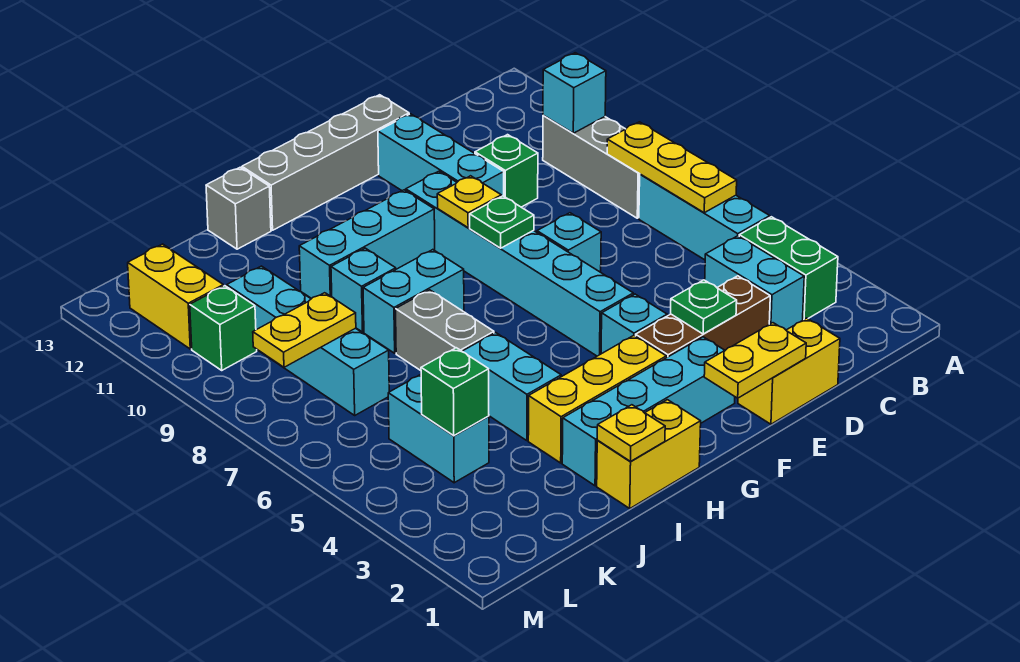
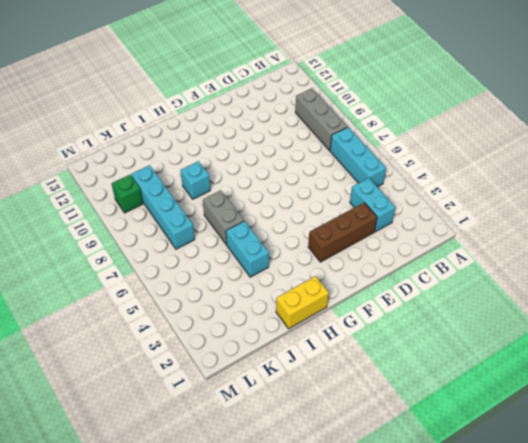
none -> green 1x2 brick [739,217,838,320]
none -> yellow 1x2 brick [738,318,840,424]
none -> green 1x1 brick [475,135,538,207]
none -> cyan 1x1 brick [537,213,601,272]

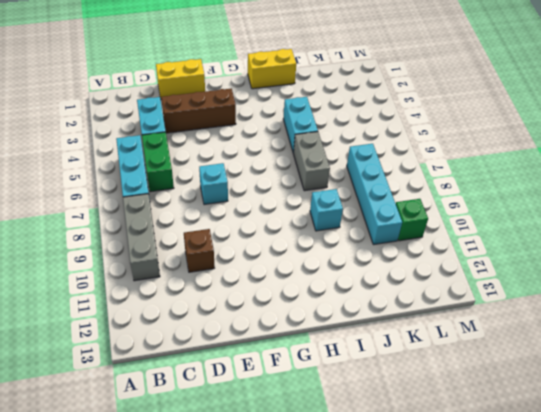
green 1x2 brick [142,132,174,192] -> green 1x2 brick moved to [739,217,838,320]
brown 1x1 brick [184,229,215,272] -> green 1x1 brick [475,135,538,207]
none -> cyan 1x3 brick [378,114,504,196]
none -> grey 1x4 brick [242,95,409,230]
none -> cyan 1x4 brick [562,337,735,486]
none -> cyan 1x1 brick [601,294,667,354]

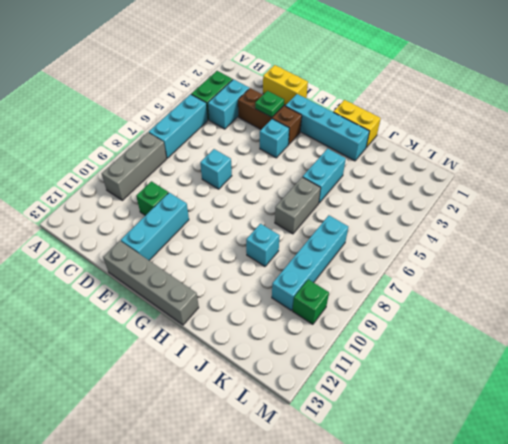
none -> cyan 1x6 brick [406,171,633,356]
none -> yellow 1x3 brick [528,335,666,463]
none -> cyan 1x3 brick [299,190,435,299]
none -> cyan 1x2 brick [363,250,464,353]

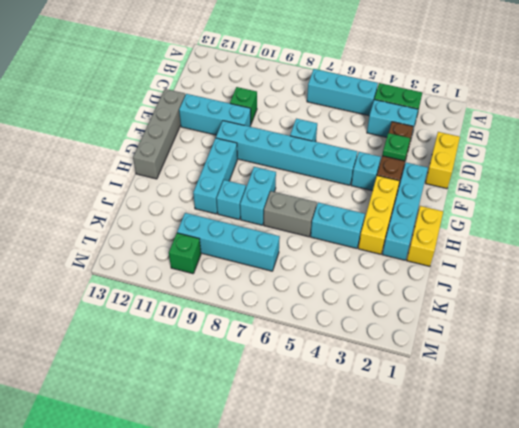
none -> grey 1x3 brick [543,115,640,218]
none -> grey 1x1 brick [206,167,271,249]
none -> cyan 1x2 brick [388,375,489,483]
none -> yellow 1x2 brick [128,244,223,349]

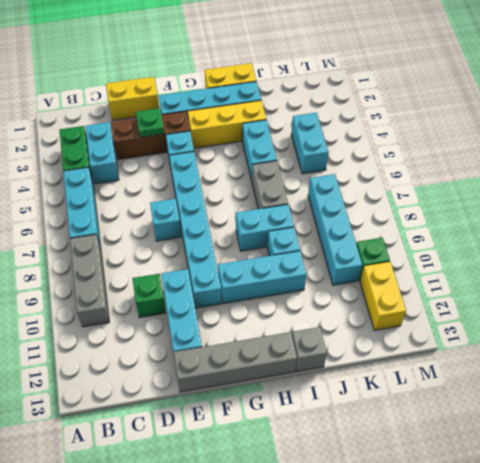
none -> yellow 1x3 plate [607,122,737,213]
none -> cyan 1x1 brick [543,53,606,133]
none -> yellow 1x2 plate [704,323,806,398]
none -> green 1x1 plate [470,196,534,248]

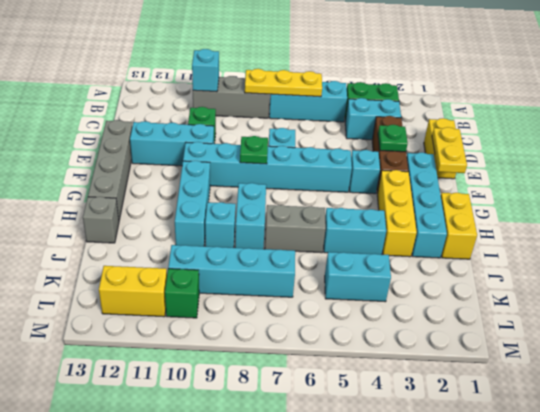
none -> yellow 1x1 plate [437,176,501,228]
none -> yellow 1x1 plate [597,405,665,461]
none -> green 1x1 brick [421,348,489,436]
none -> yellow 1x2 plate [253,293,356,367]

